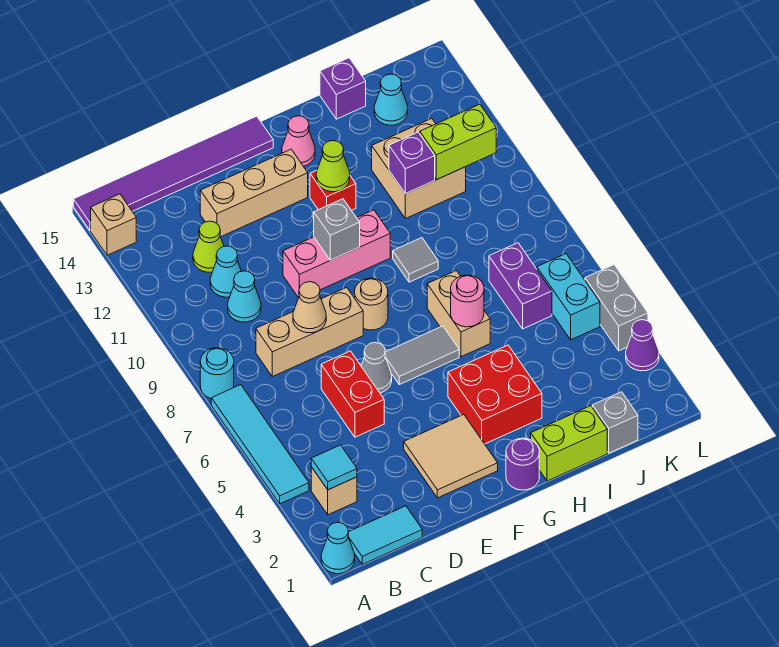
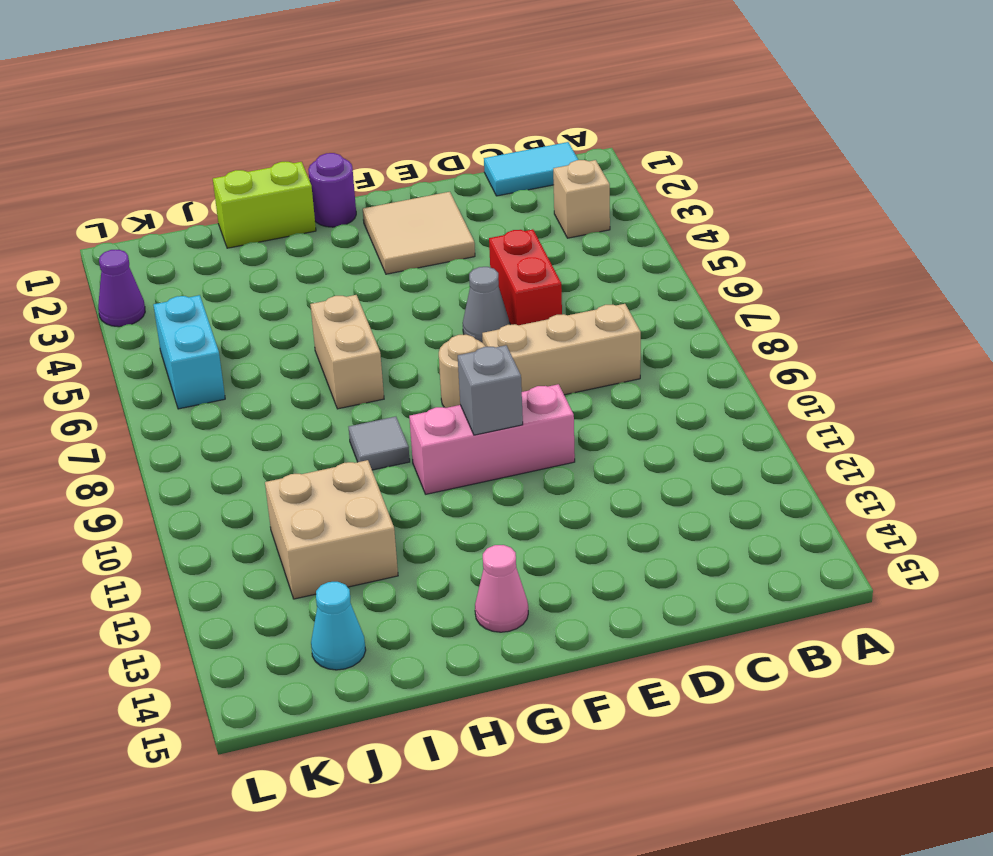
none -> cyan 1x1 cone [321,522,355,574]
none -> cyan 1x4 tile [211,385,309,504]
none -> cyan 1x1 round brick [200,348,234,399]
none -> tan 1x1 brick [91,194,136,255]

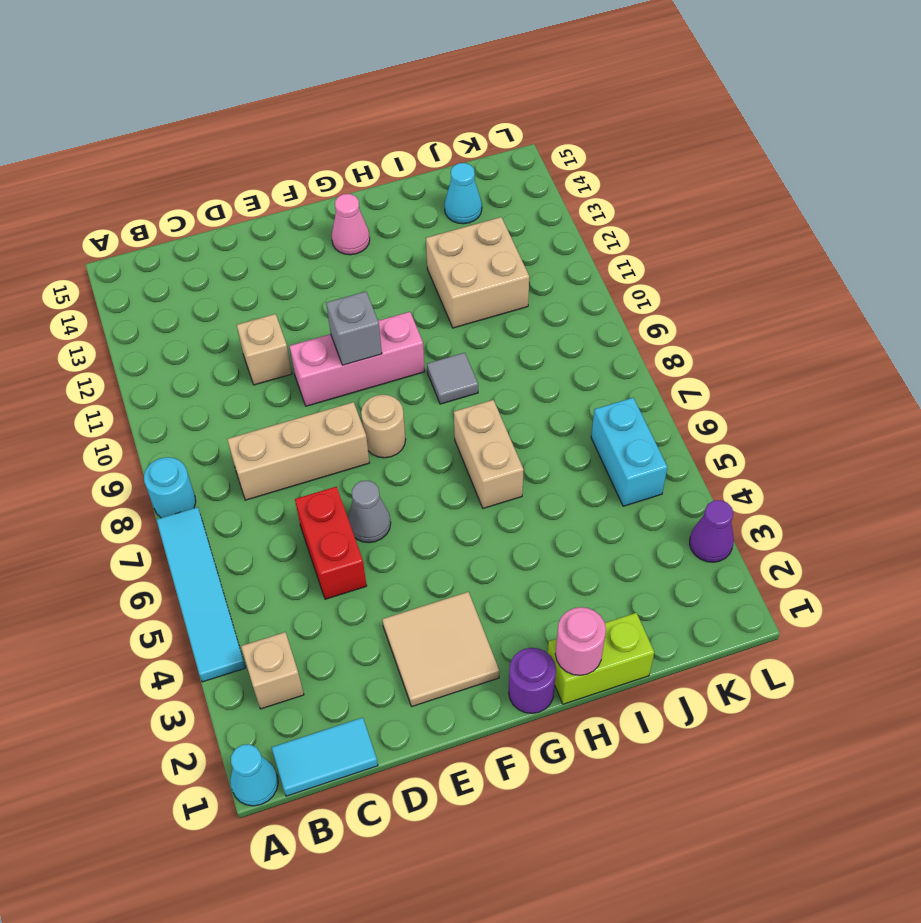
tan 1x1 brick [237,314,292,385] -> tan 1x1 brick moved to [91,194,136,255]
pink 1x1 round brick [555,607,606,675] -> pink 1x1 round brick moved to [451,275,484,327]
none -> purple 1x6 tile [73,116,273,230]
none -> cyan 1x1 cone [228,271,261,322]
none -> cyan 1x1 cone [210,246,241,297]
none -> lime 1x1 cone [193,221,224,272]

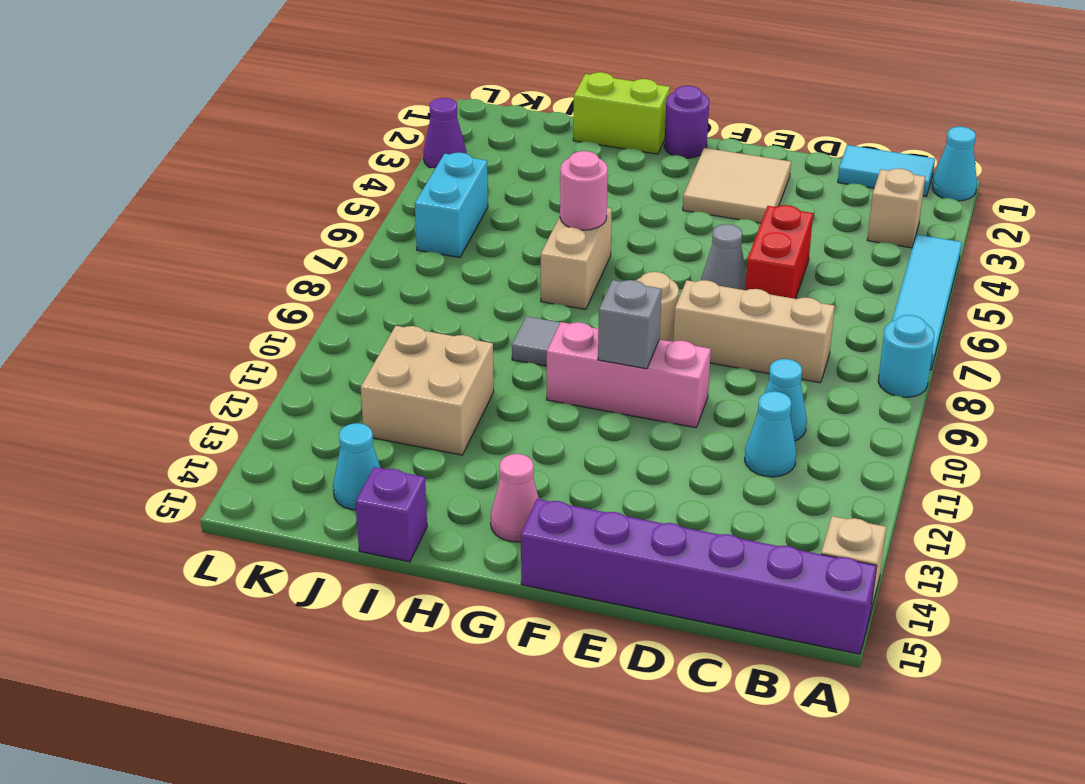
purple 1x6 brick [521,499,877,654] -> purple 1x6 tile [73,116,273,230]
none -> lime 1x1 cone [193,221,224,272]
none -> tan 1x3 brick [200,149,308,237]
none -> grey 1x2 tile [385,326,459,385]
none -> red 2x2 brick [448,345,542,444]

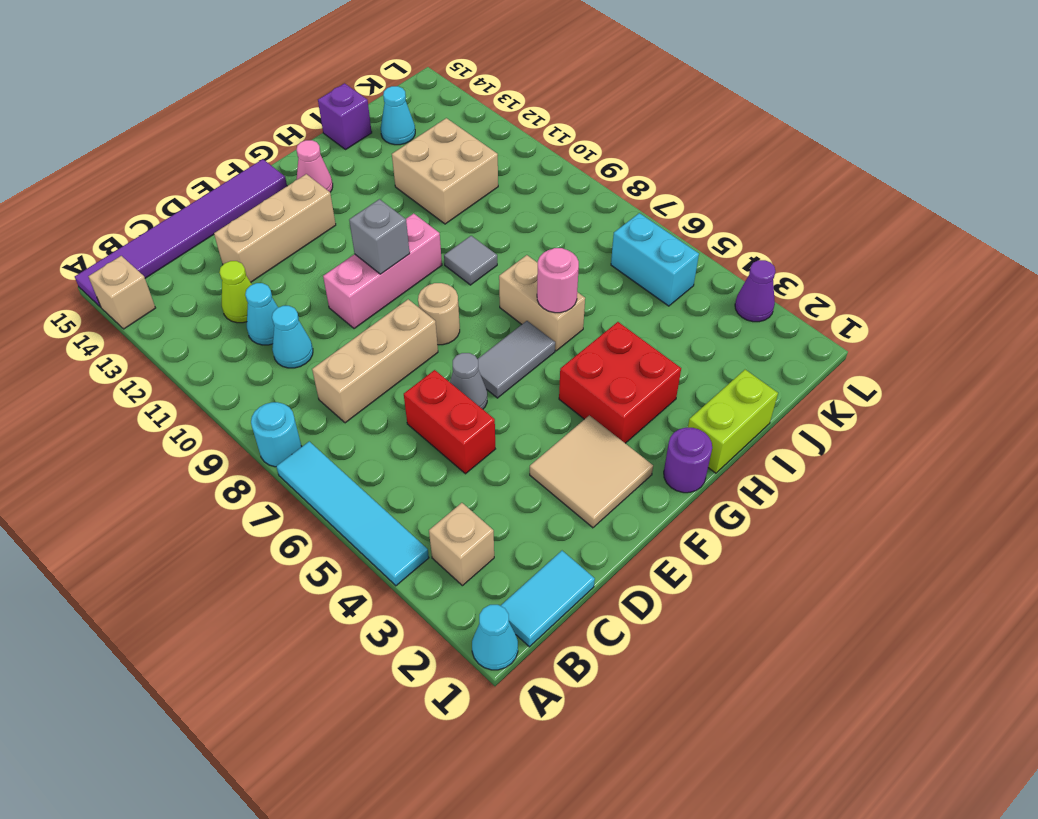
none -> red 1x1 brick [310,170,356,210]
none -> grey 1x1 brick [592,392,638,453]
none -> purple 1x2 brick [489,243,552,329]
none -> grey 1x2 brick [585,265,648,351]

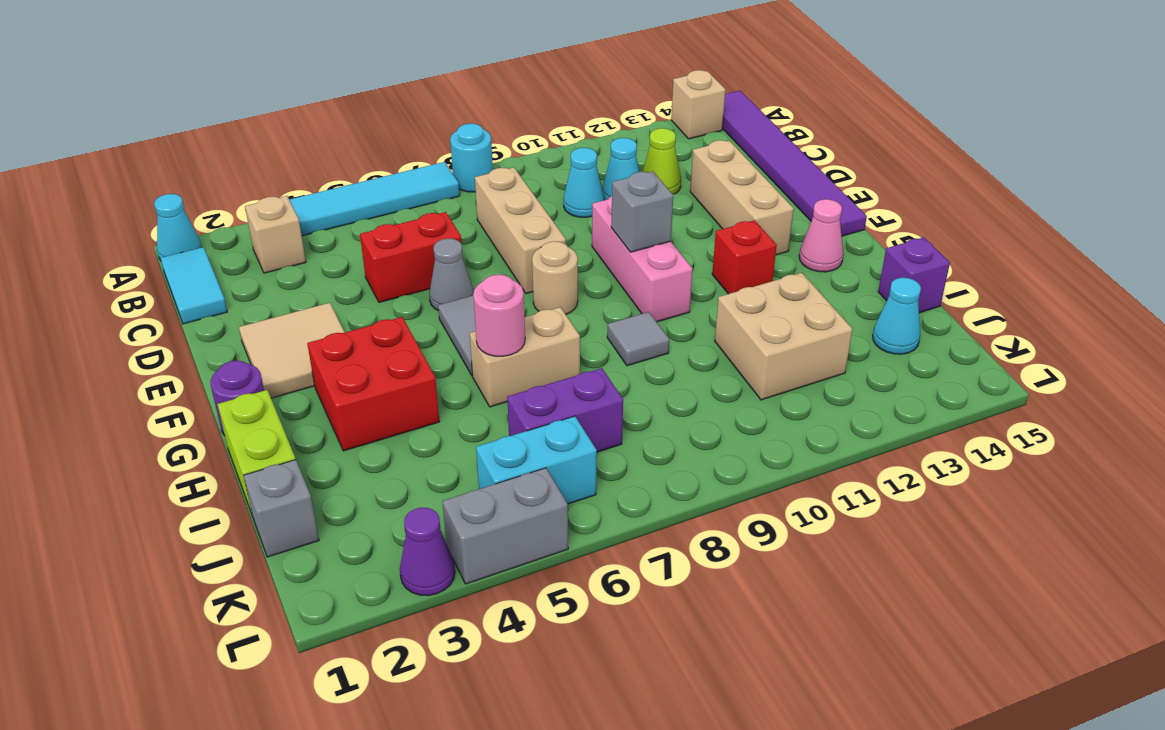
none -> cyan 1x1 tile [311,445,357,490]
none -> tan 1x1 cone [293,282,326,333]
none -> lime 1x1 cone [316,141,350,192]
none -> purple 1x1 brick [389,132,435,194]

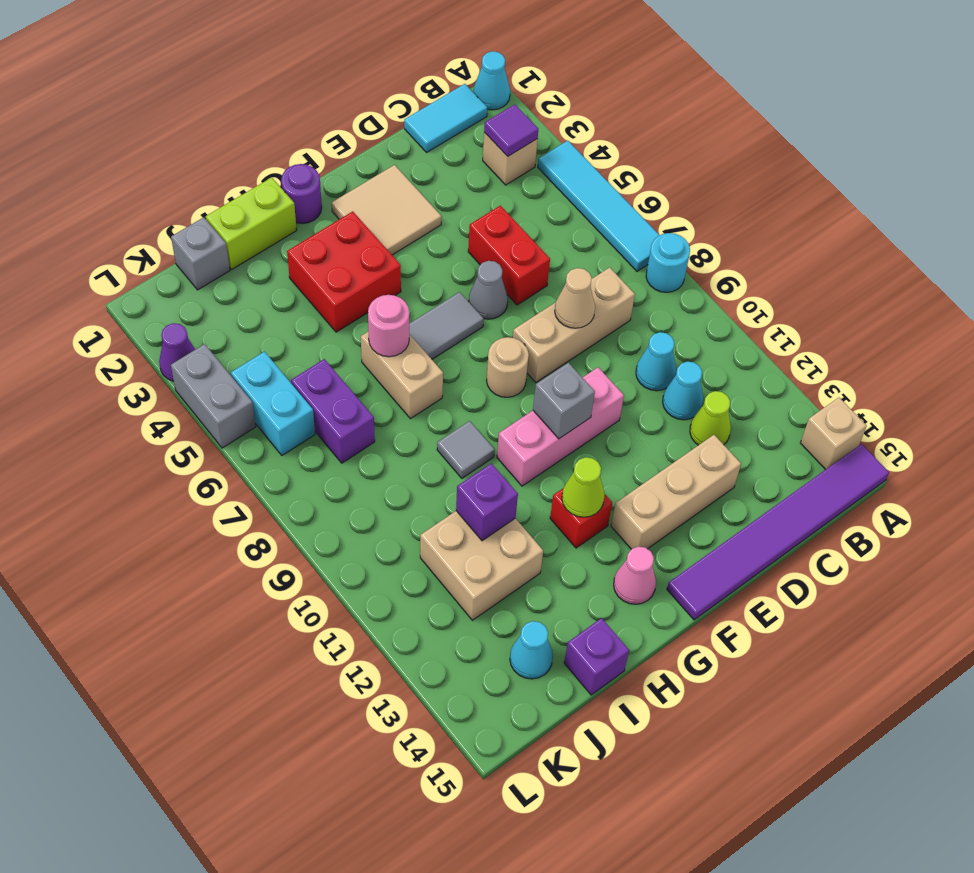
purple 1x1 tile [484,104,538,156] -> cyan 1x1 tile [311,445,357,490]
none -> lime 1x2 brick [420,104,496,180]

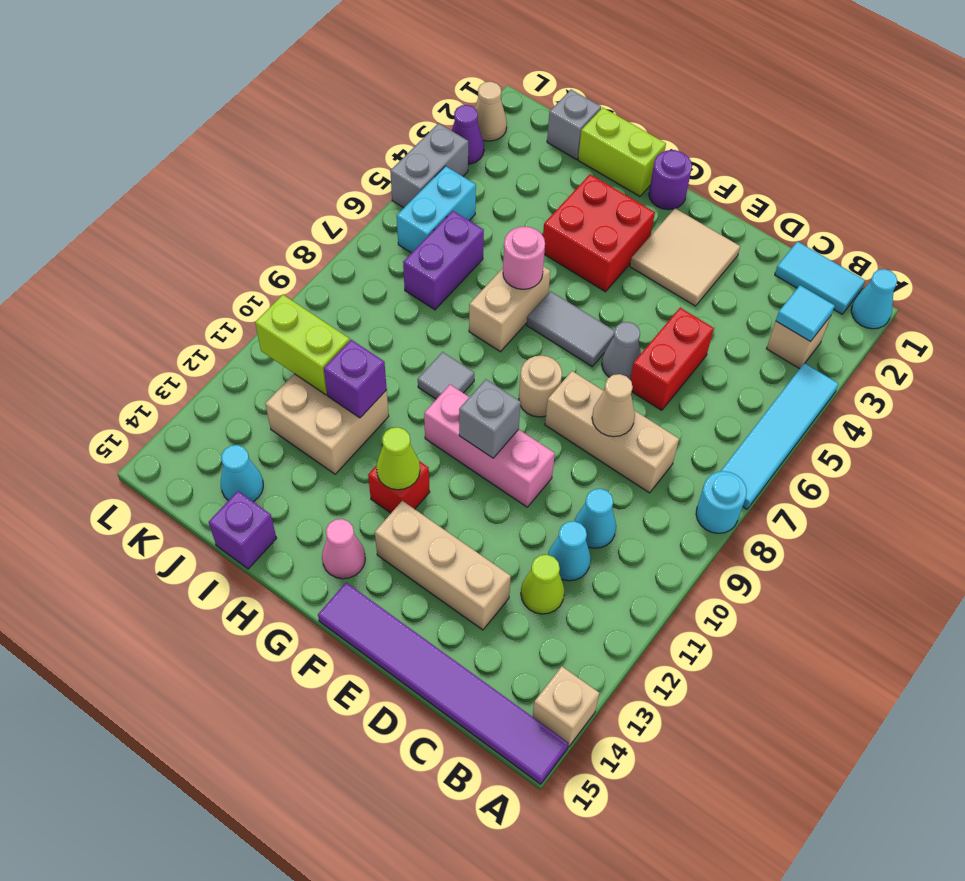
tan 1x1 cone [475,82,507,141] -> none

